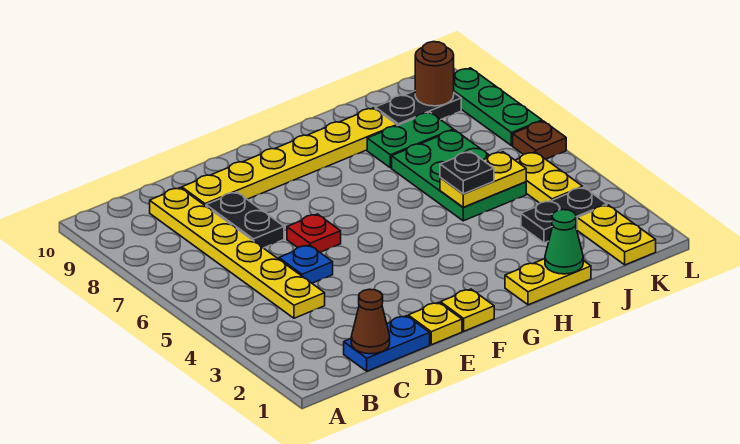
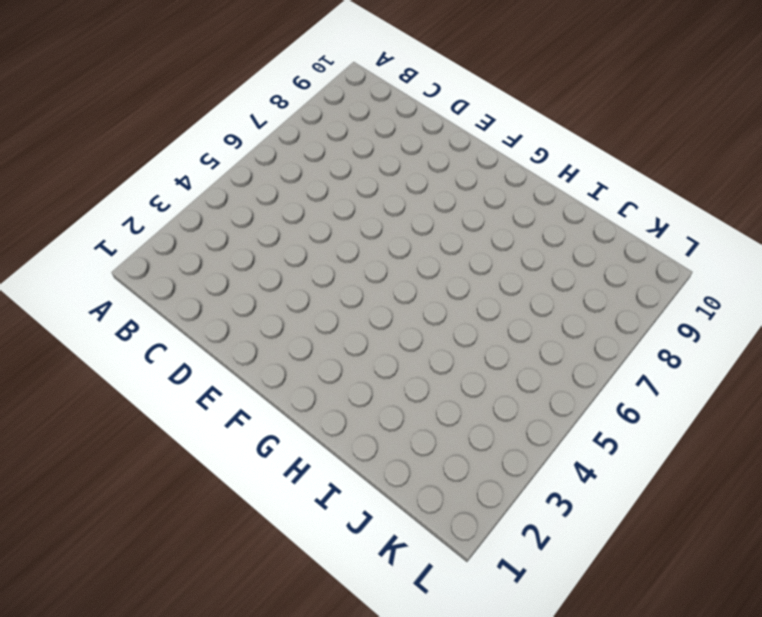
none -> blue 1x2 plate [344,316,430,371]
none -> yellow 1x6 plate [150,188,325,318]
none -> blue 1x1 plate [279,245,333,283]

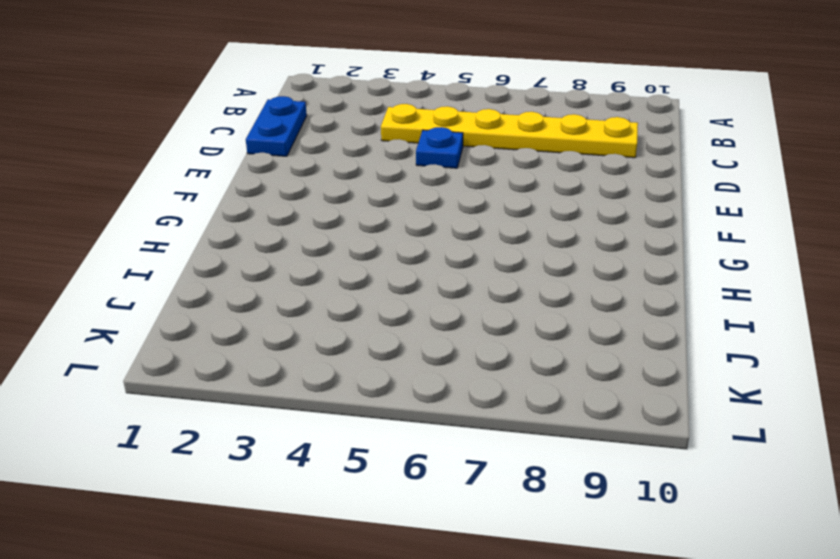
none -> black 1x2 plate [206,192,284,248]
none -> yellow 1x6 plate [182,108,397,206]
none -> yellow 1x1 plate [408,302,462,345]

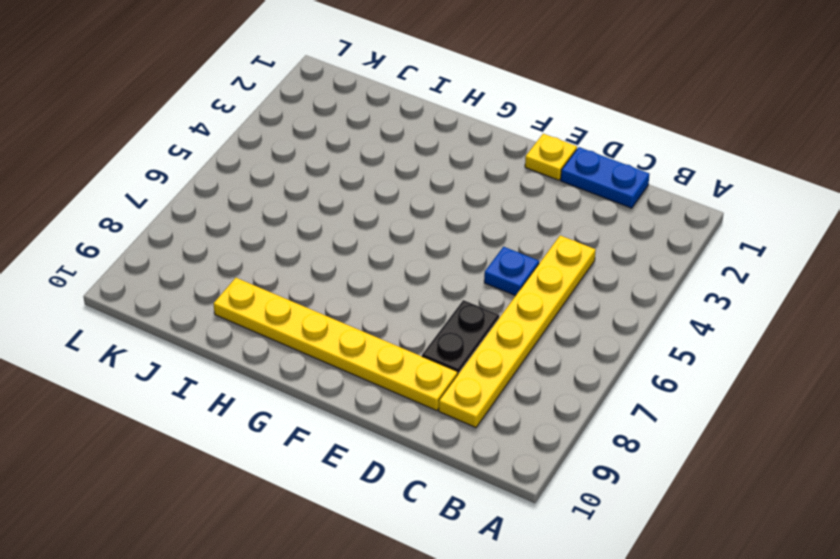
none -> red 1x1 plate [287,214,341,252]
none -> yellow 1x1 plate [440,289,494,331]
none -> yellow 1x2 plate [505,259,591,305]

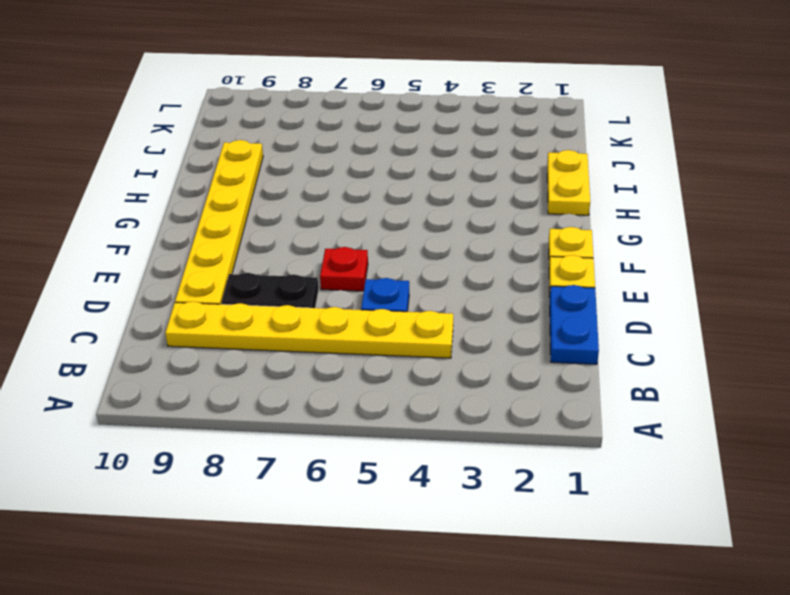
none -> green 2x3 plate [392,130,526,221]
none -> green 1x2 plate [367,112,453,168]
none -> black 1x2 plate [521,187,607,243]

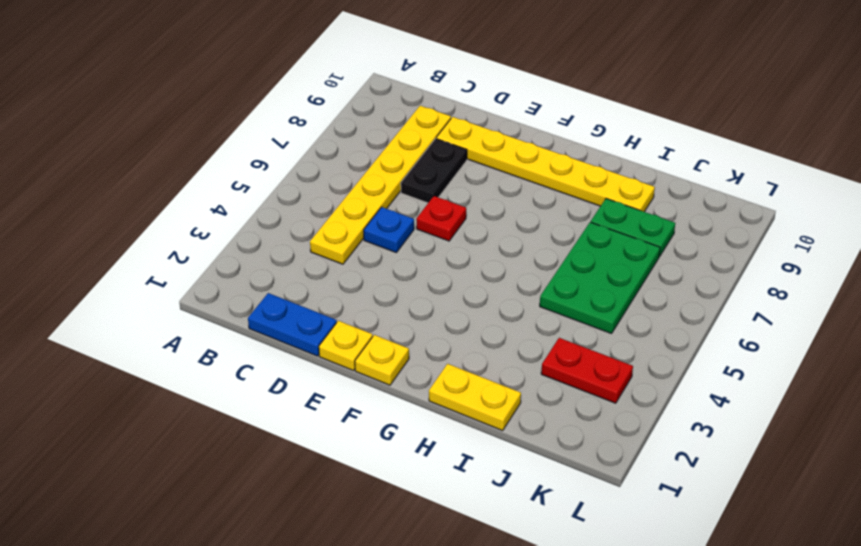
red 1x2 plate [541,338,633,403] -> black 1x2 plate [521,187,607,243]
none -> black 1x2 plate [375,91,461,126]
none -> yellow 1x2 plate [577,205,656,265]
none -> yellow 1x2 plate [515,152,583,203]

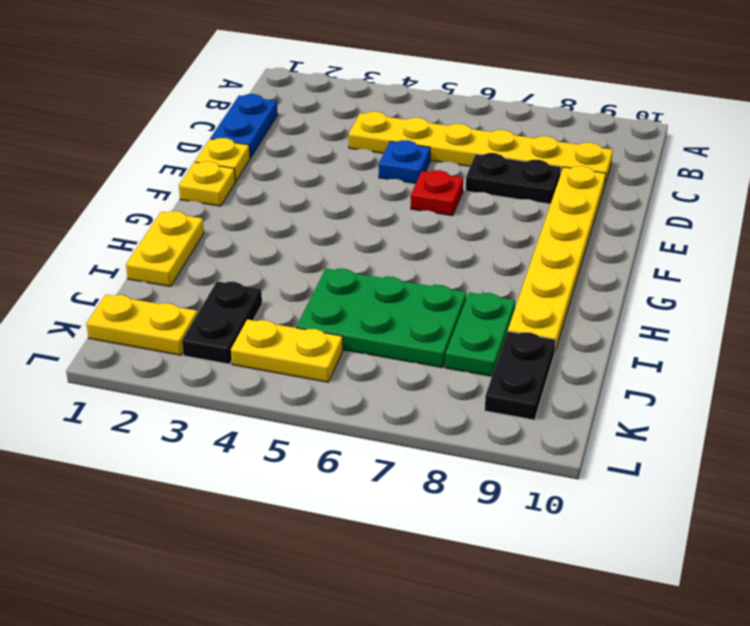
none -> brown 1x1 plate [513,121,566,159]
none -> green 1x3 plate [454,68,542,146]
none -> brown 1x1 cone [351,289,390,354]

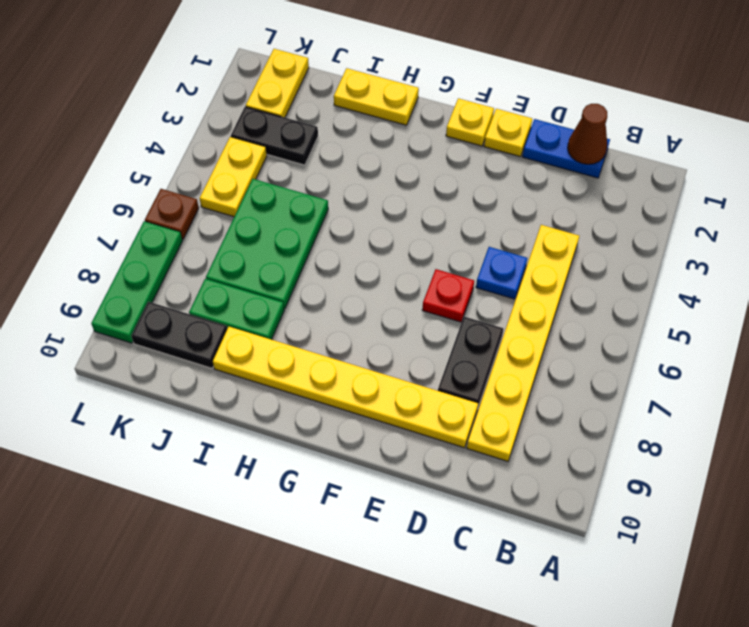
none -> green 1x1 cone [545,210,583,274]
none -> yellow 1x2 plate [440,152,526,207]
none -> brown 1x1 round brick [415,42,454,106]

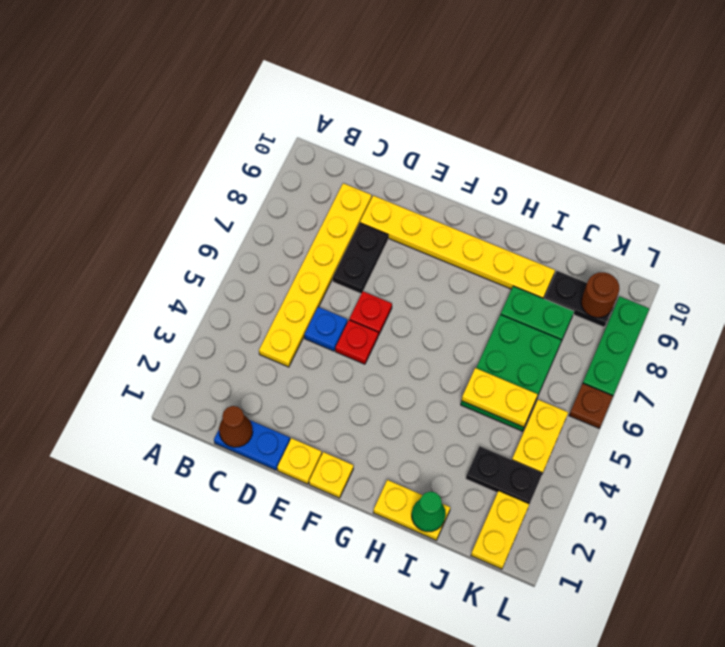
red 1x1 plate [335,320,378,364] -> none
none -> black 1x1 plate [440,152,494,194]

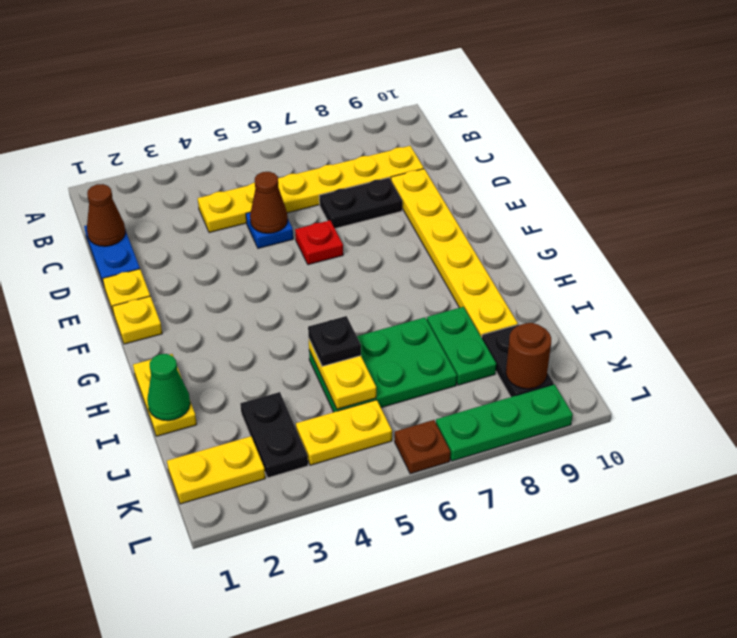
brown 1x1 cone [250,172,288,233] -> none

